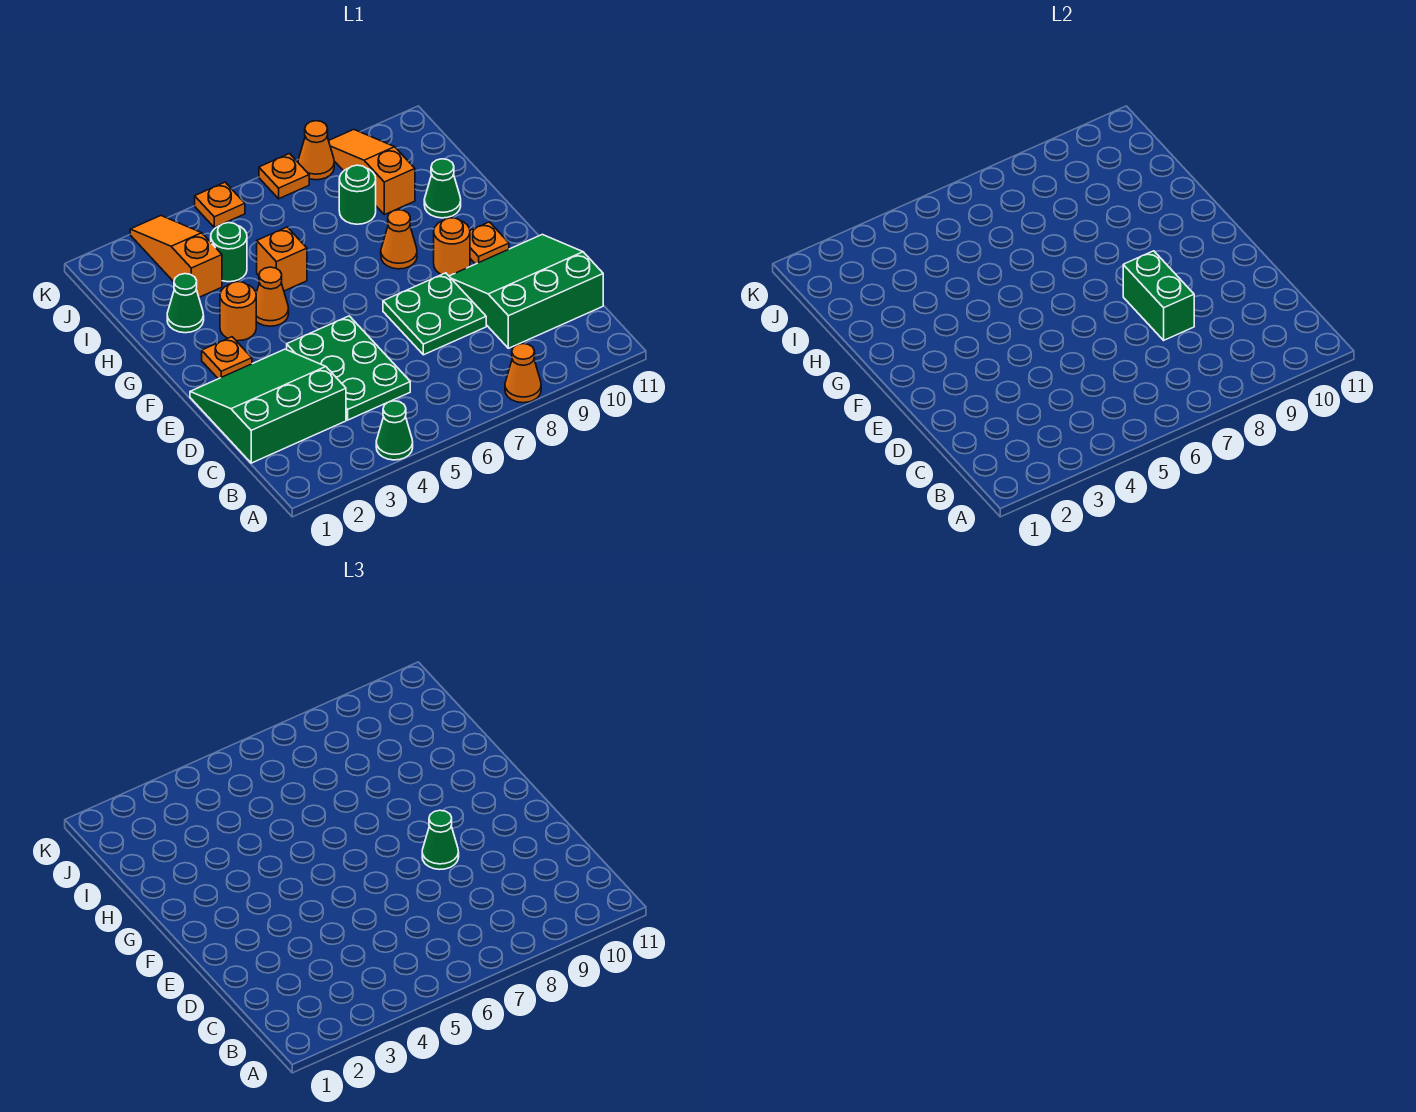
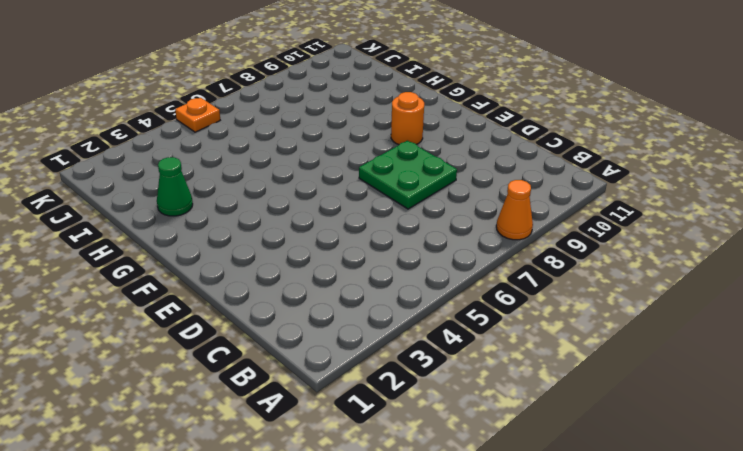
none -> green 1x1 cone [376,401,413,460]
none -> green 3x3 slope [190,349,346,463]
none -> green 2x3 plate [287,316,410,420]

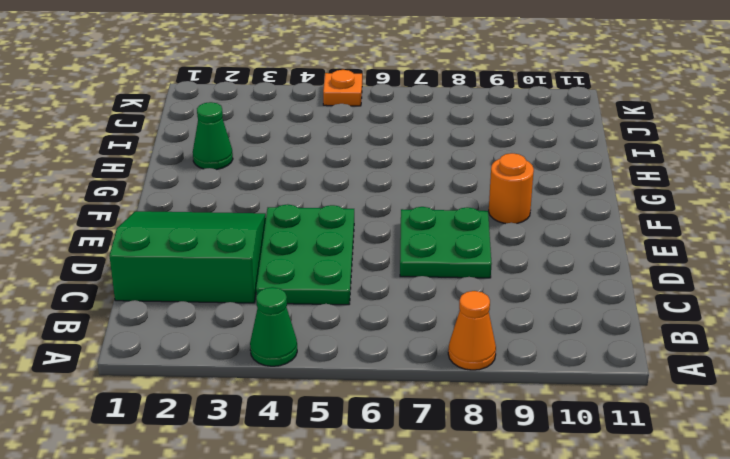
none -> green 3x3 slope [449,234,603,348]
none -> orange 1x1 plate [202,337,252,379]
none -> orange 1x1 plate [470,222,509,264]

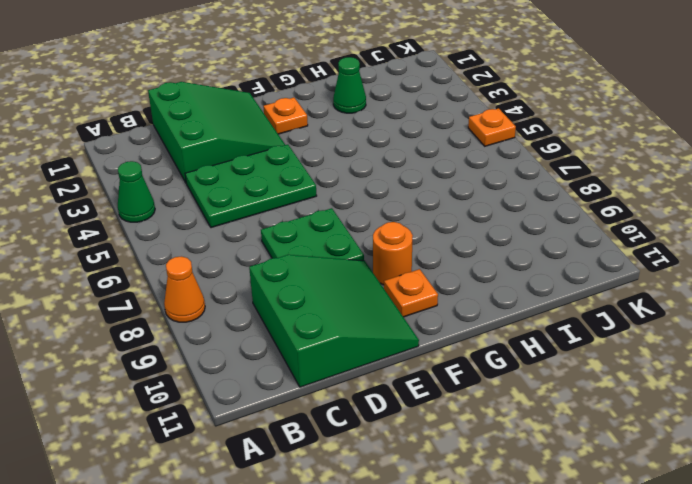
none -> orange 1x1 round brick [220,282,256,341]
none -> orange 1x1 cone [256,267,289,326]
none -> orange 1x1 cone [381,210,417,269]

